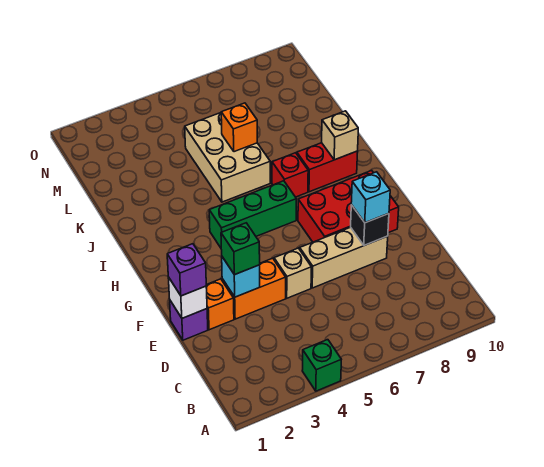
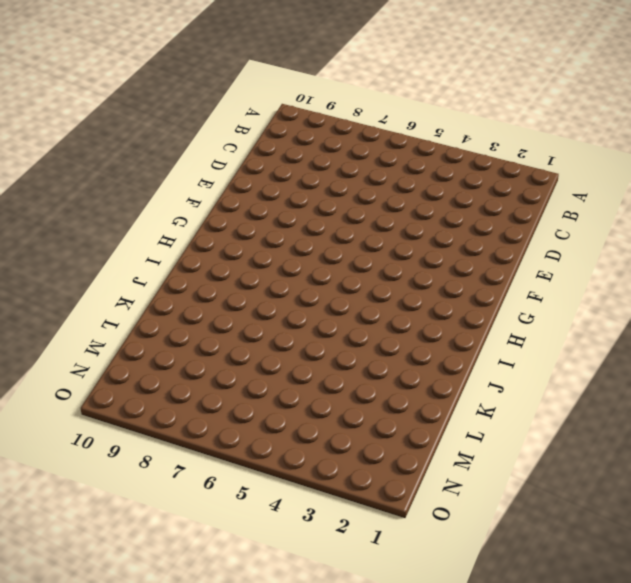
none -> green 1x1 brick [302,340,341,391]
none -> purple 1x1 brick [170,301,208,340]
none -> orange 1x1 brick [206,279,234,330]

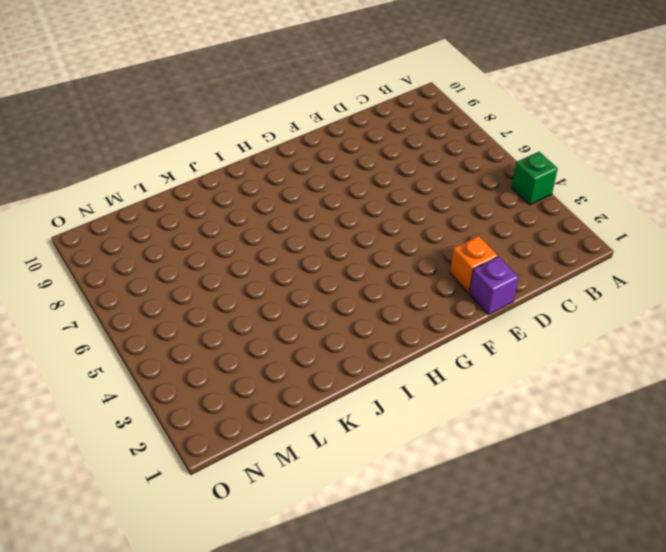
none -> orange 1x2 brick [222,258,286,319]
none -> tan 1x1 brick [274,248,311,298]
none -> tan 1x3 brick [300,227,388,288]

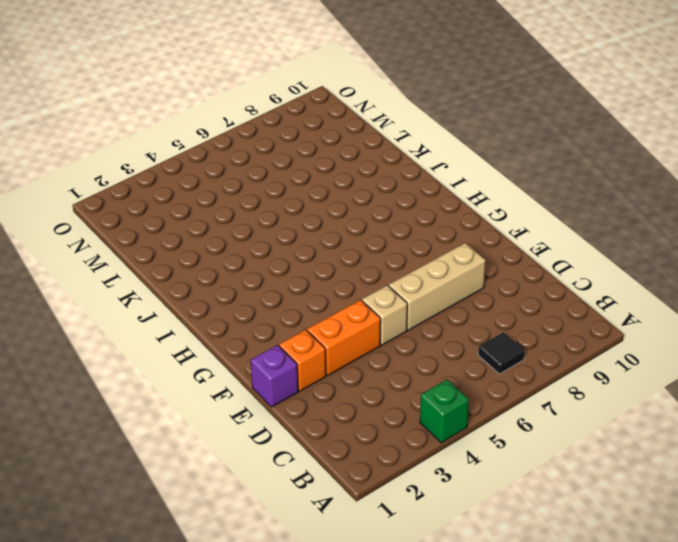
black 1x1 tile [478,332,525,374] -> none
none -> red 2x3 brick [298,170,399,242]
none -> green 1x3 brick [209,181,296,248]
none -> red 1x1 brick [272,153,308,197]

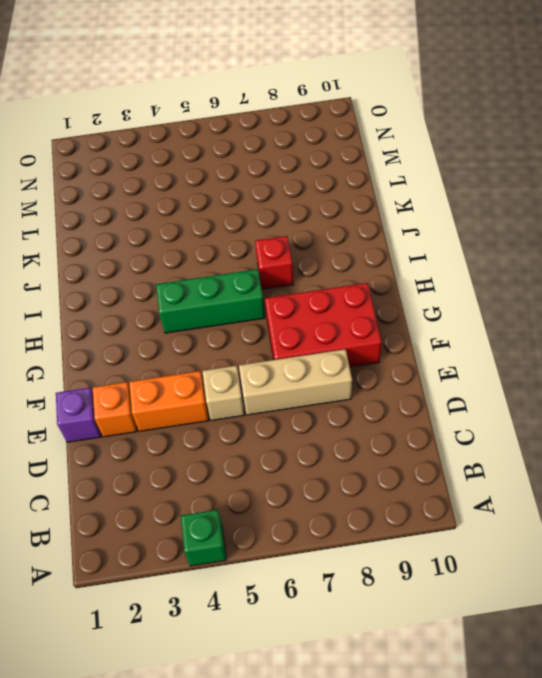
none -> red 1x2 brick [297,143,358,192]
none -> tan 2x3 brick [185,113,270,202]
none -> white 1x1 brick [168,277,207,318]

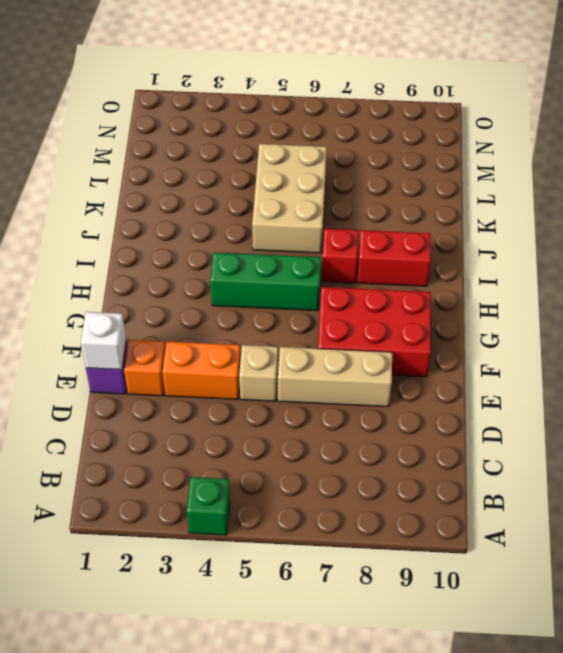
none -> cyan 1x1 brick [222,257,260,297]
none -> black 1x1 brick [351,205,389,245]
none -> tan 1x1 brick [321,111,358,160]

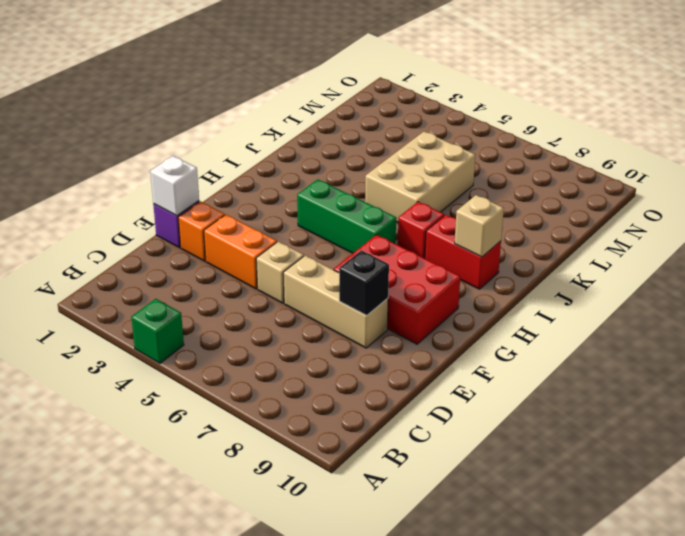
none -> cyan 1x1 brick [222,257,260,297]
none -> orange 1x1 brick [221,103,257,152]
none -> purple 1x1 brick [167,244,206,296]

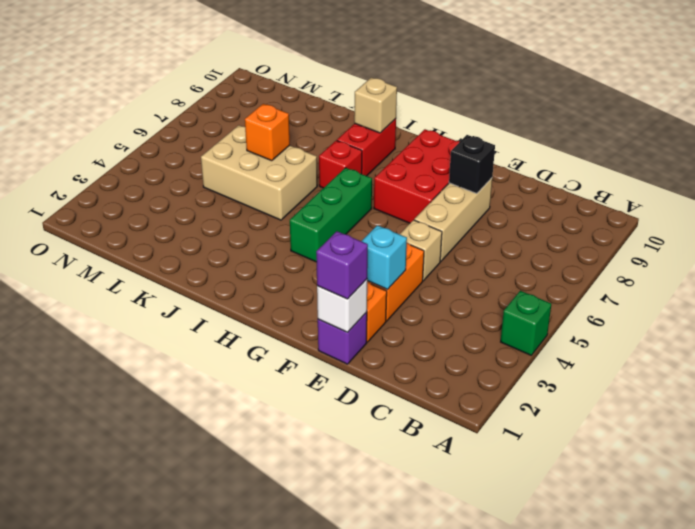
none -> green 1x1 brick [221,223,260,275]
none -> cyan 1x1 brick [351,172,390,223]

